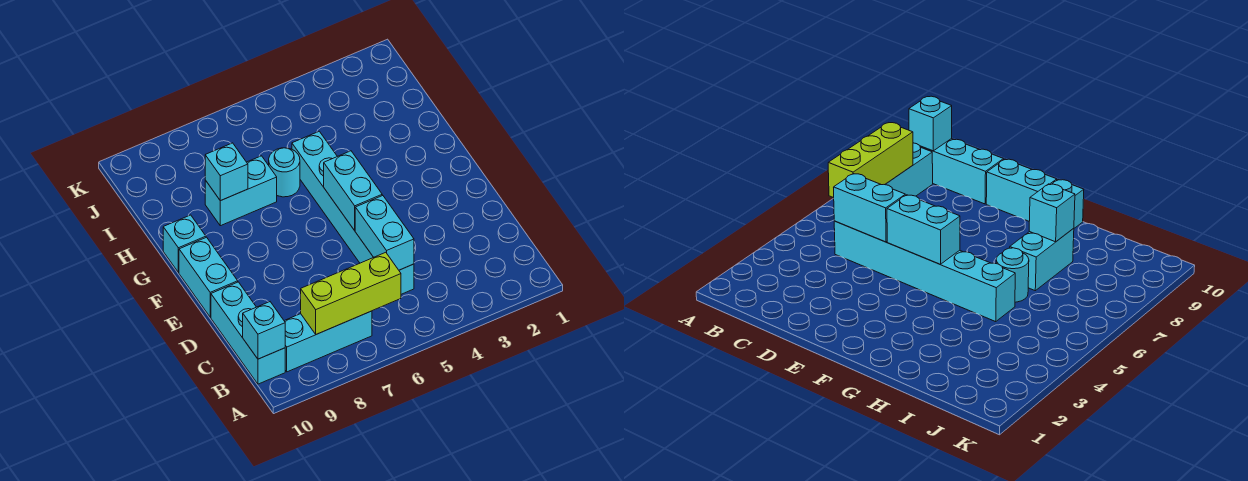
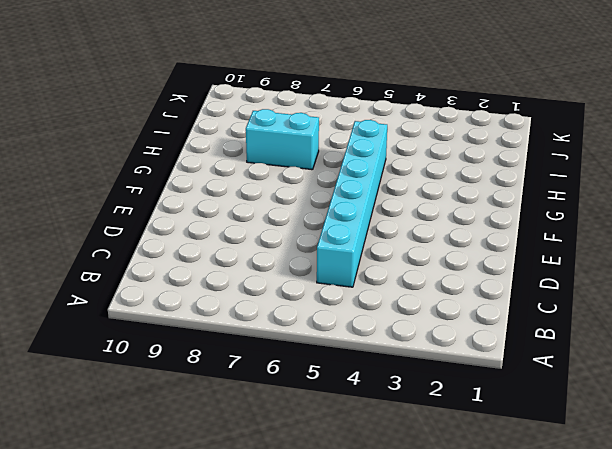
none -> cyan 1x3 brick [285,311,372,372]
none -> cyan 1x3 brick [211,282,285,384]
none -> cyan 1x2 brick [179,237,238,317]

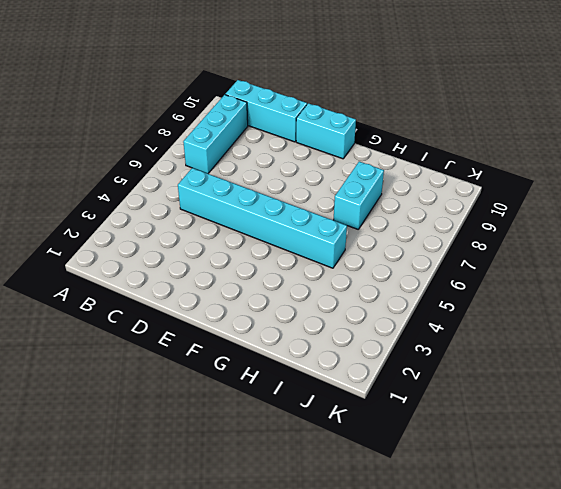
none -> cyan 1x1 brick [163,215,206,273]
none -> cyan 1x1 round brick [269,148,300,197]
none -> lime 1x3 brick [301,252,401,334]

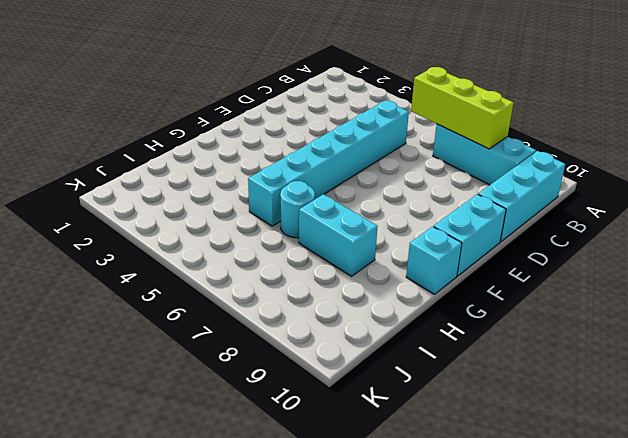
none -> cyan 1x1 brick [243,302,285,359]
none -> cyan 1x2 brick [355,195,414,270]
none -> cyan 1x2 brick [324,151,382,231]

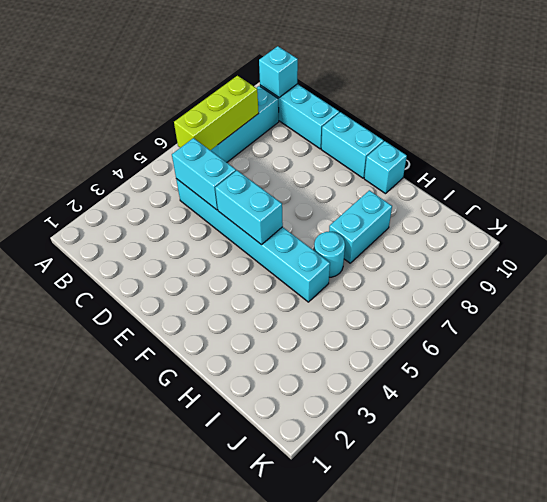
none -> cyan 1x1 brick [205,143,248,201]

